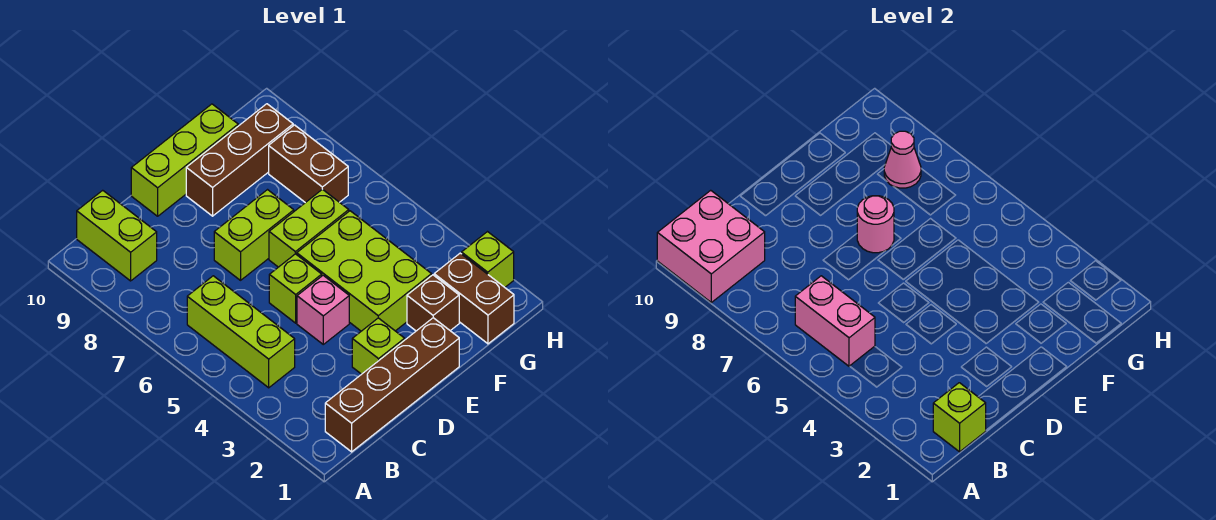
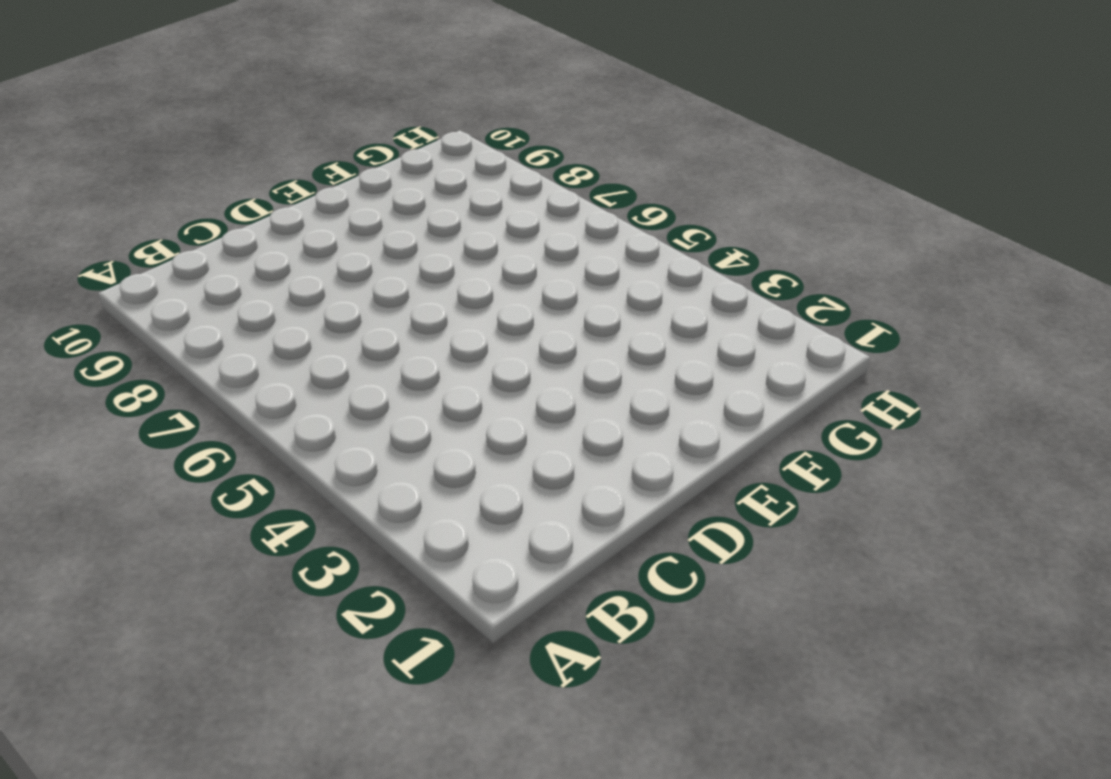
none -> brown 1x4 brick [325,318,459,452]
none -> lime 1x3 brick [187,276,295,388]
none -> lime 1x2 brick [77,190,157,281]

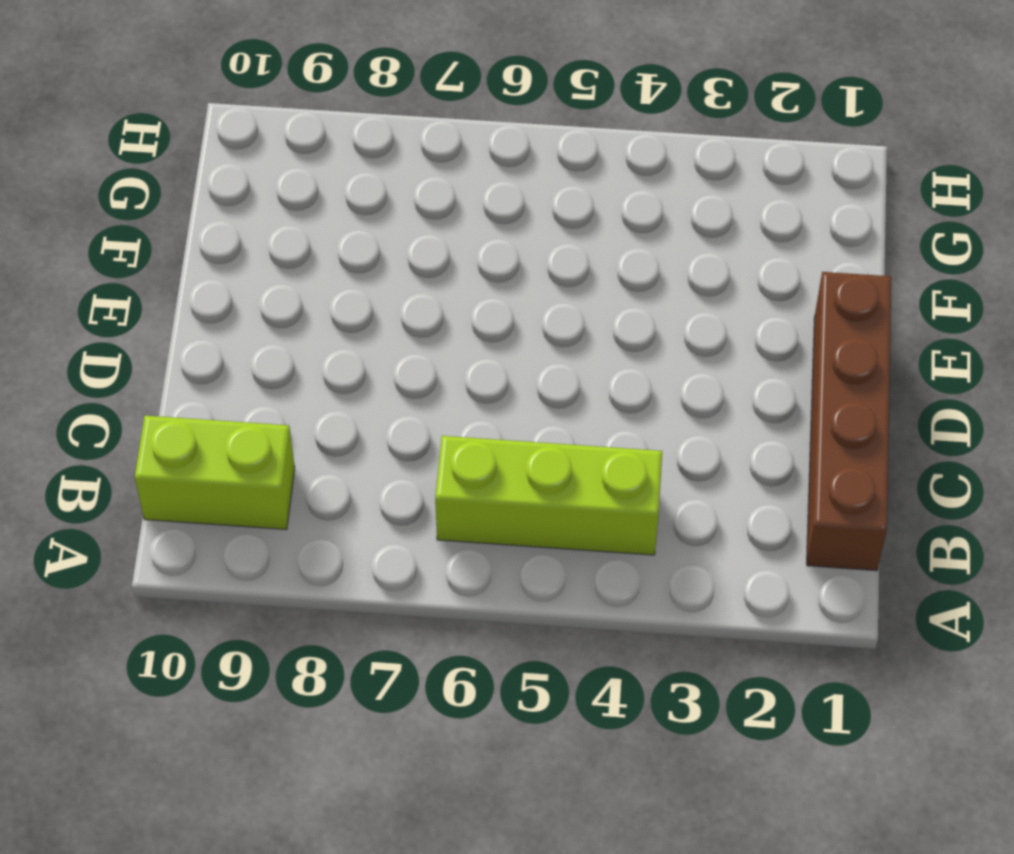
none -> lime 1x1 brick [352,318,405,374]
none -> pink 1x1 brick [297,275,349,344]
none -> lime 1x1 brick [269,254,322,323]

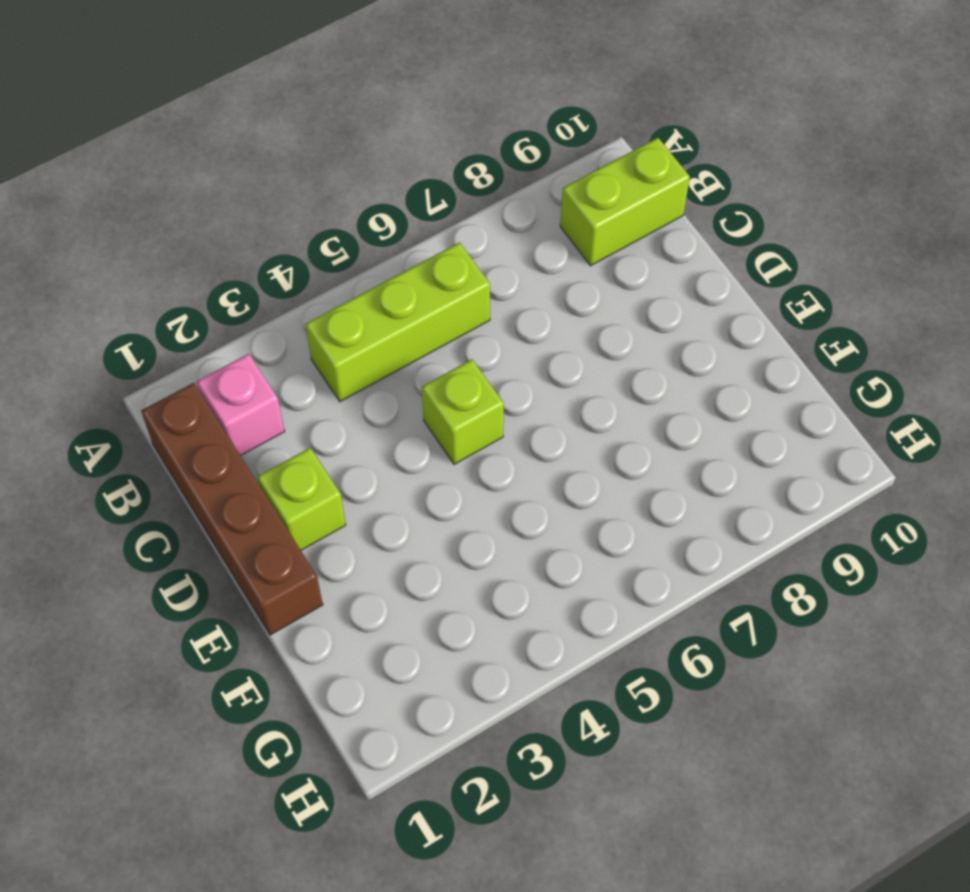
pink 1x1 brick [197,354,285,456] -> pink 1x1 brick moved to [297,275,349,344]
none -> lime 1x2 brick [214,190,294,280]
none -> lime 1x3 brick [131,104,238,216]
none -> lime 2x3 brick [297,211,432,331]

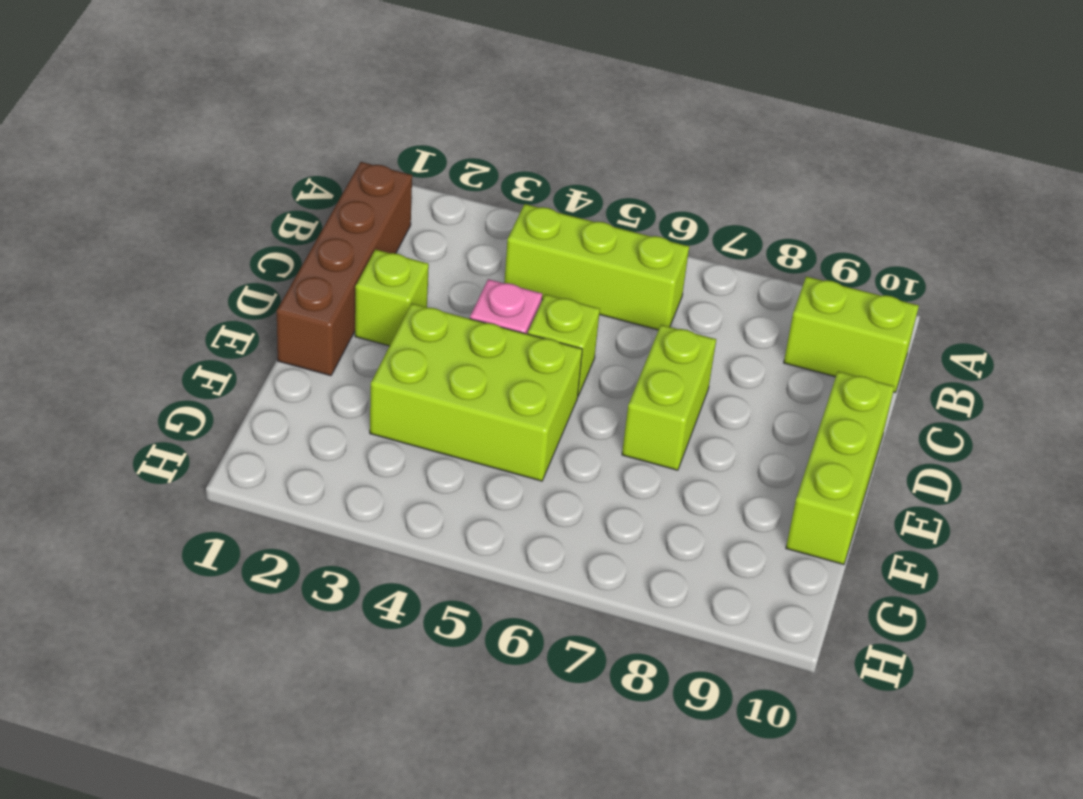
none -> lime 1x2 brick [269,189,349,267]
none -> brown 1x3 brick [186,104,293,216]
none -> brown 1x1 brick [407,275,459,331]

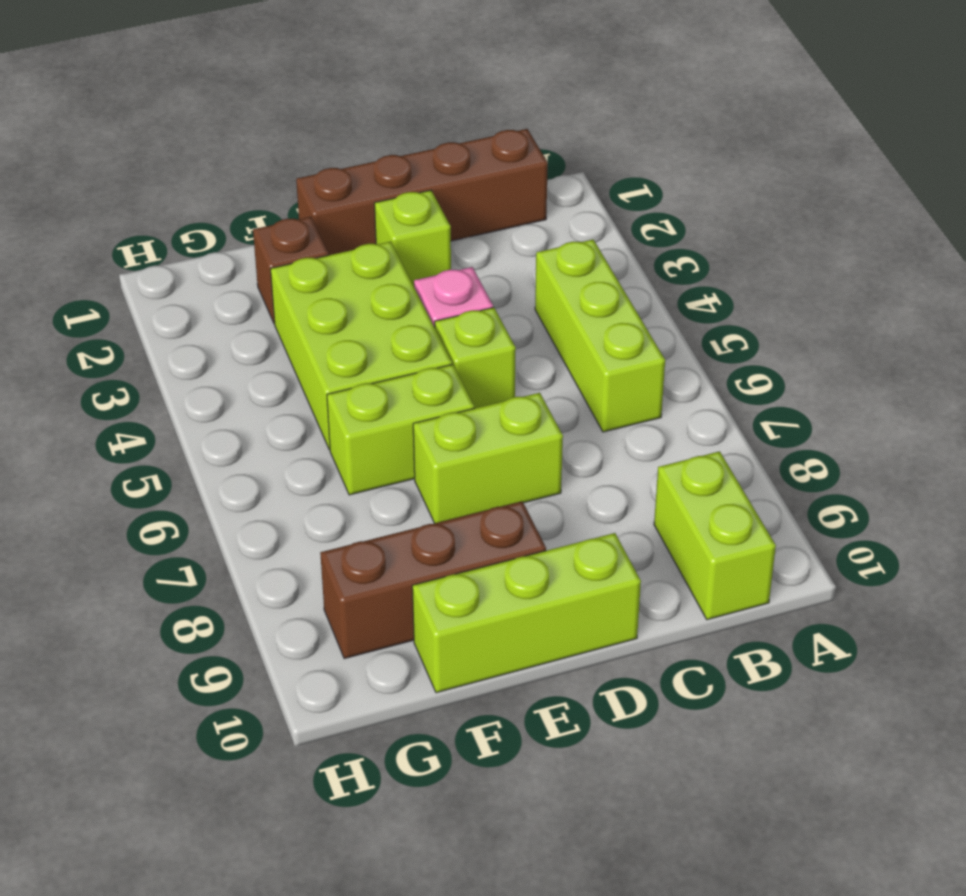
none -> brown 1x2 brick [434,253,514,344]
none -> brown 1x2 brick [269,125,348,203]
none -> lime 1x1 brick [462,232,514,287]

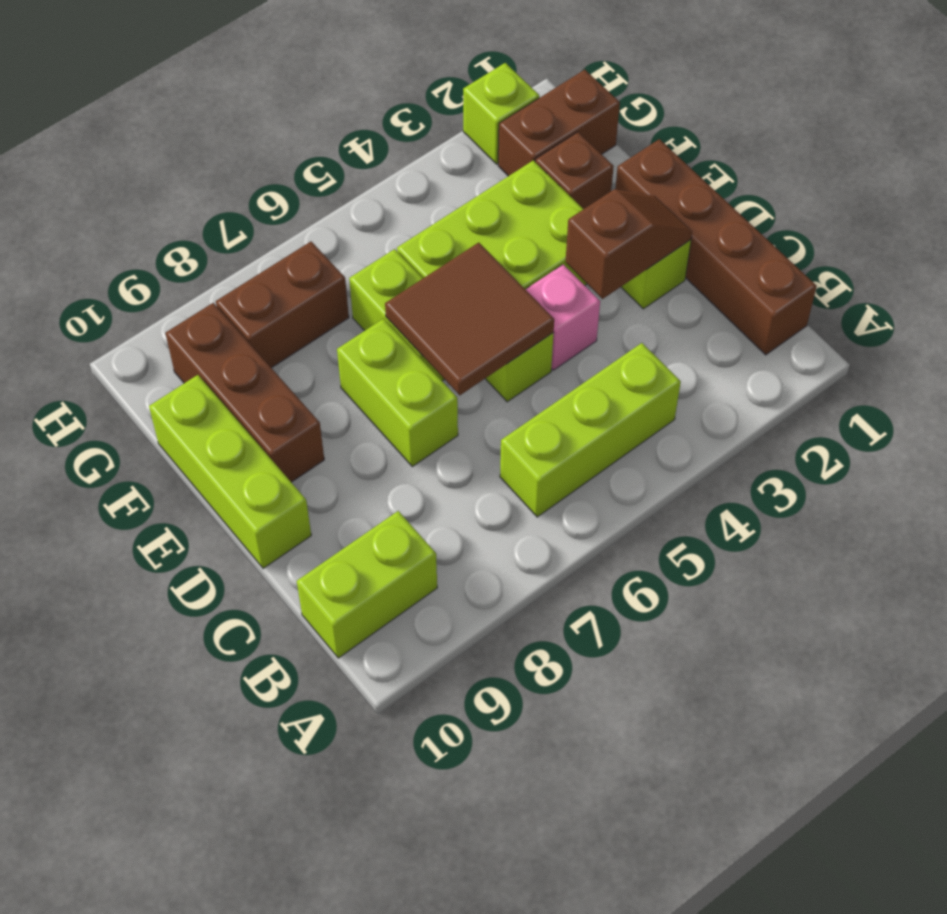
brown 1x2 slope [566,189,692,299] -> none
brown 2x2 tile [385,243,554,395] -> none
none -> pink 2x2 brick [657,190,765,302]
none -> lime 1x1 brick [933,383,986,452]
none -> pink 1x2 brick [795,276,875,366]

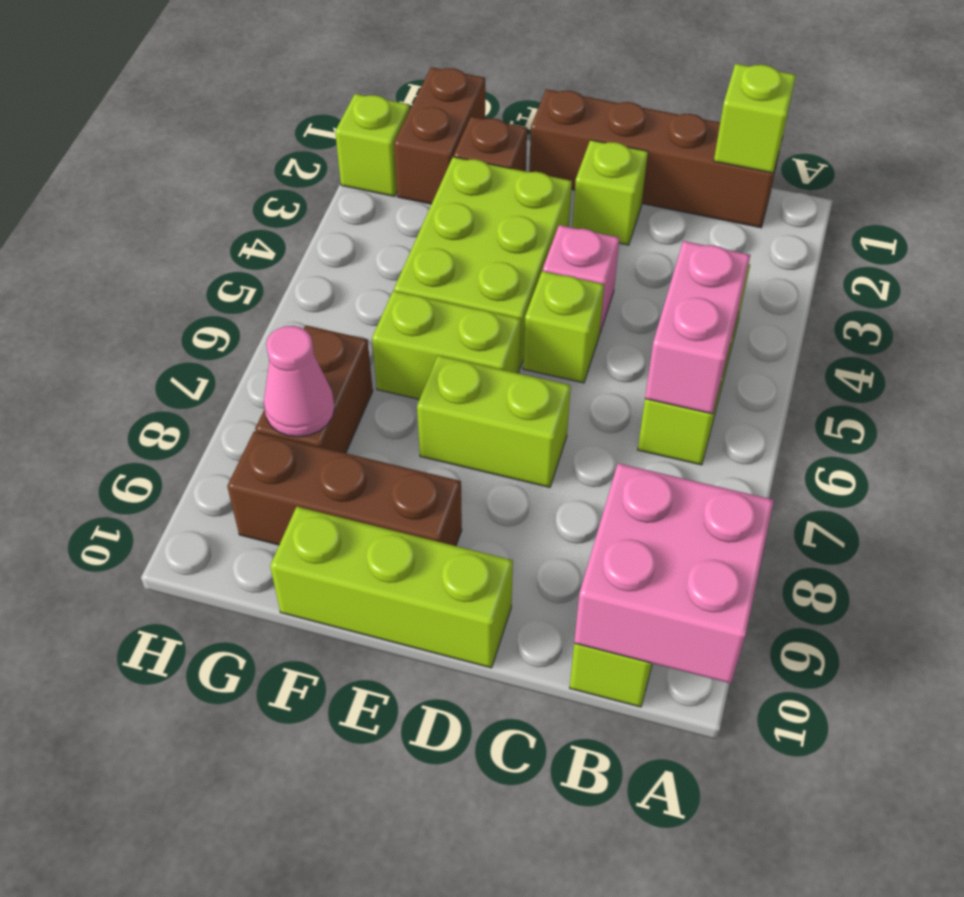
none -> pink 1x1 round brick [857,196,894,253]

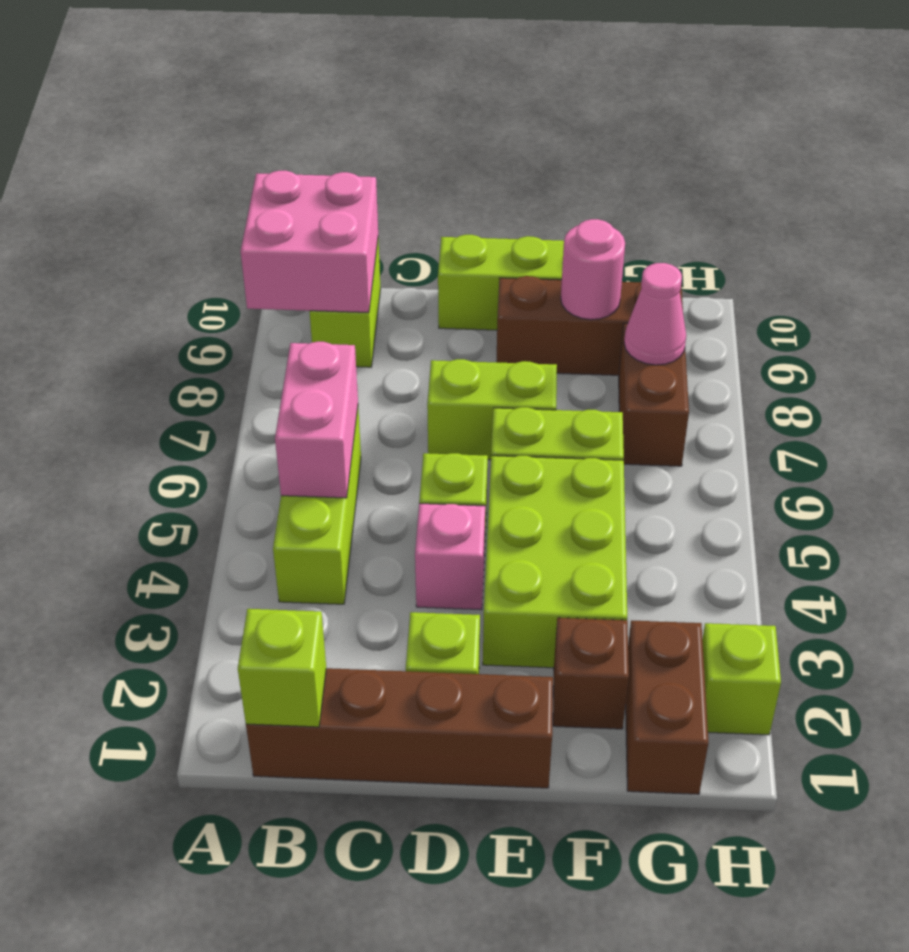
pink 1x1 round brick [561,219,625,320] -> pink 1x1 round brick moved to [857,196,894,253]

